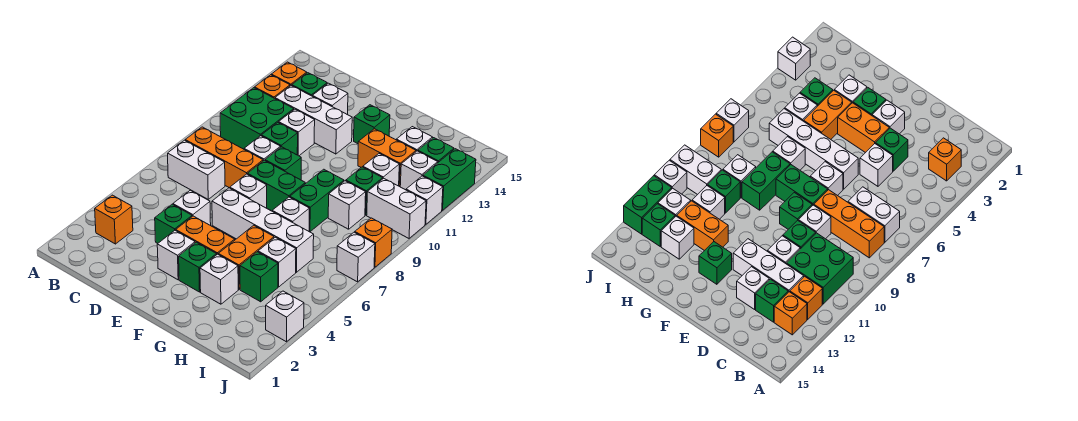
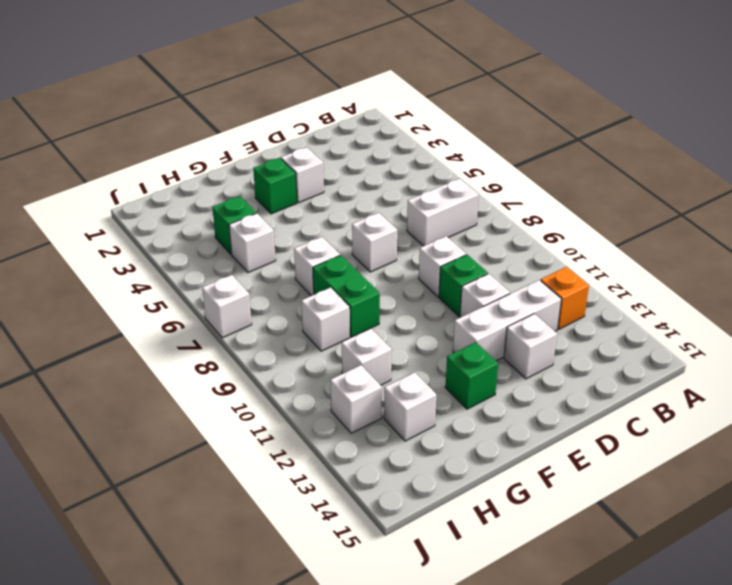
none -> orange 1x1 brick [95,195,133,244]
none -> orange 1x3 brick [185,127,263,188]
none -> green 2x2 brick [220,88,294,149]
none -> orange 1x1 brick [271,62,307,86]

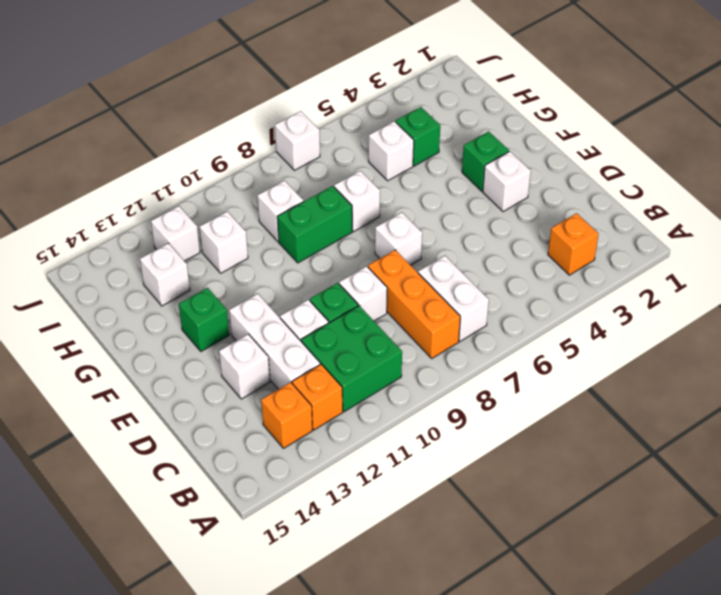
none -> green 1x1 brick [292,73,327,96]
none -> green 1x1 brick [155,204,192,243]
none -> white 1x1 brick [173,190,211,225]
none -> orange 1x2 brick [176,216,235,254]

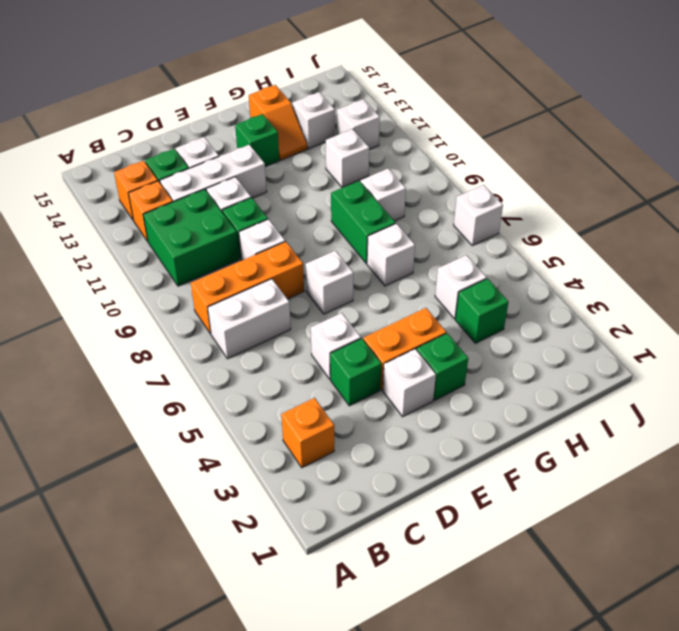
orange 1x2 slope [249,85,307,160] -> none
none -> white 1x4 brick [212,188,314,272]
none -> green 1x2 brick [248,160,305,211]
none -> green 1x1 brick [265,147,301,180]
none -> white 1x1 brick [200,254,238,304]

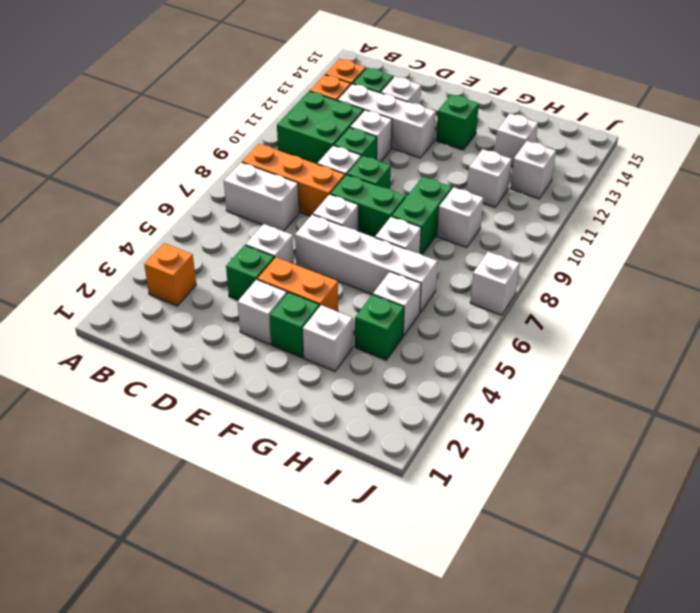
none -> orange 1x2 brick [218,225,274,289]
none -> orange 1x2 brick [358,129,416,187]
none -> green 1x1 brick [346,167,383,215]
none -> white 1x2 brick [367,178,426,238]

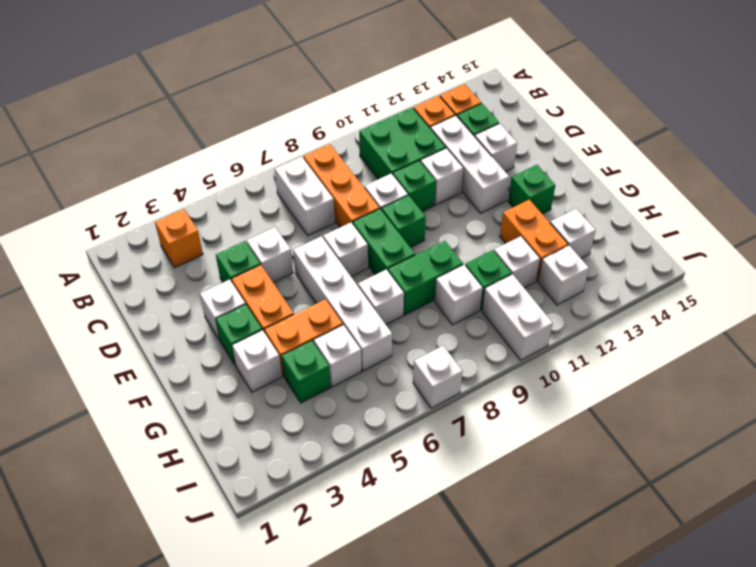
none -> green 1x1 brick [418,138,454,162]
none -> white 1x1 brick [266,291,304,342]
none -> orange 1x1 brick [355,218,392,267]
none -> white 1x1 brick [406,176,443,224]

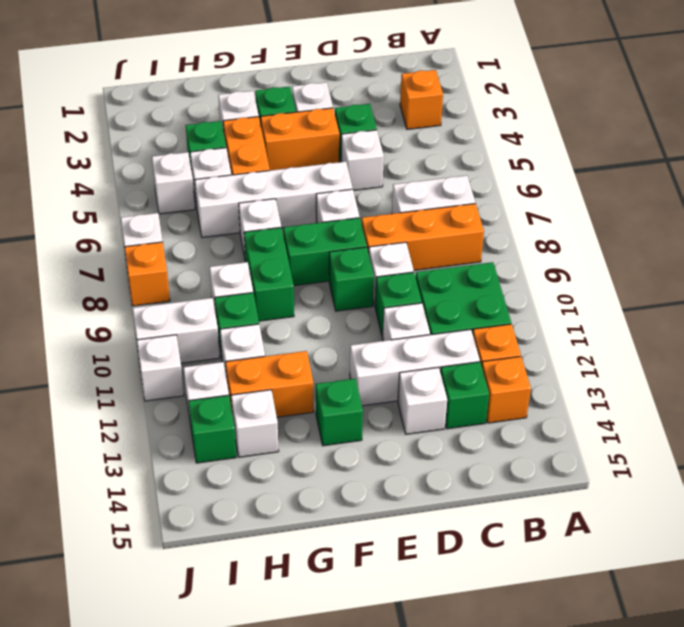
white 1x1 brick [152,152,195,214] -> white 1x1 brick moved to [266,291,304,342]
none -> green 1x2 brick [423,149,476,210]

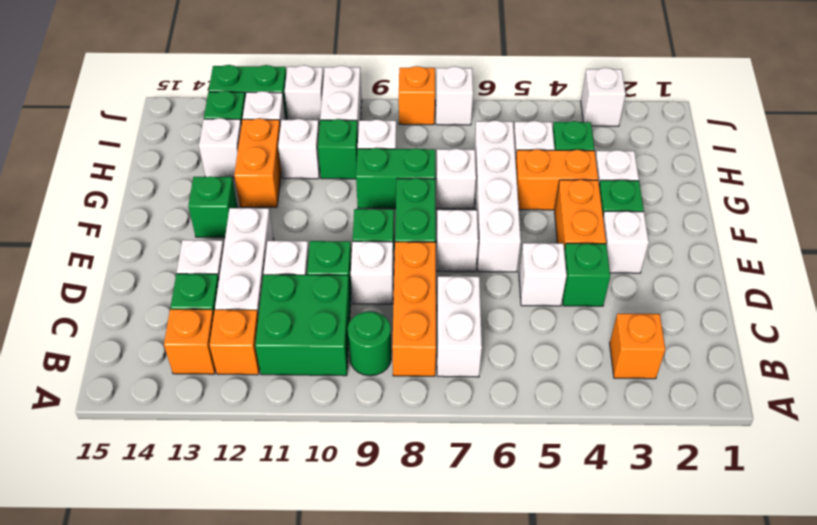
green 1x1 round brick [348,311,391,376] -> none

